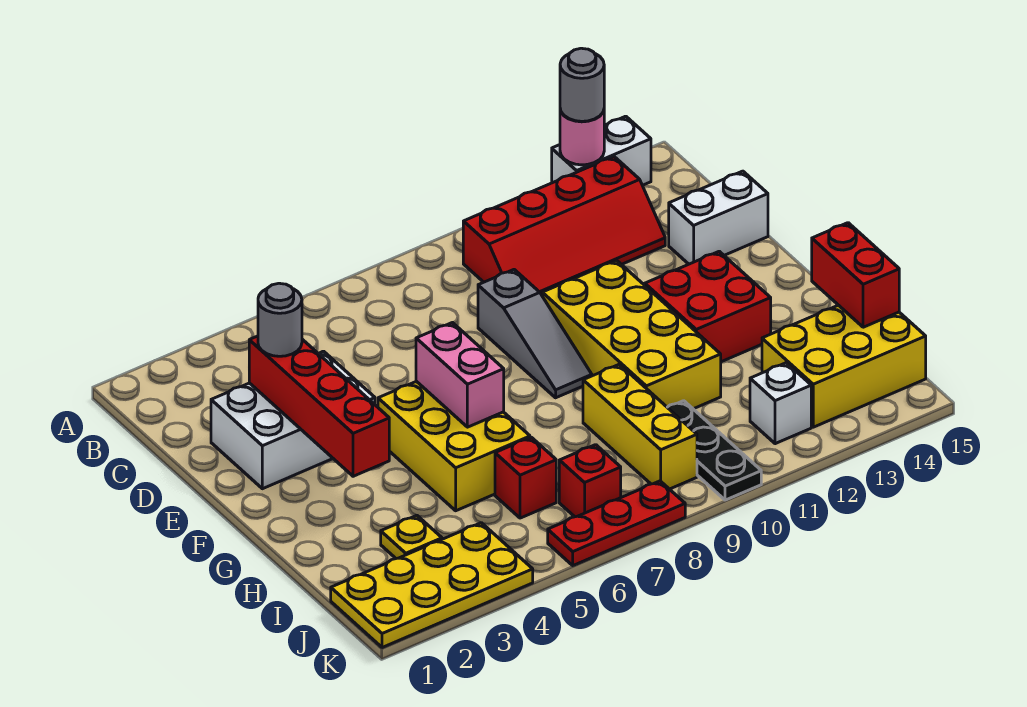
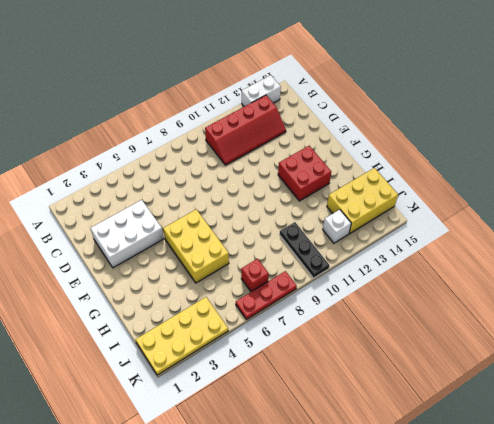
none -> grey 1x3 slope [478,270,592,398]
none -> white 1x2 brick [669,171,768,264]
none -> yellow 2x4 brick [542,260,721,409]

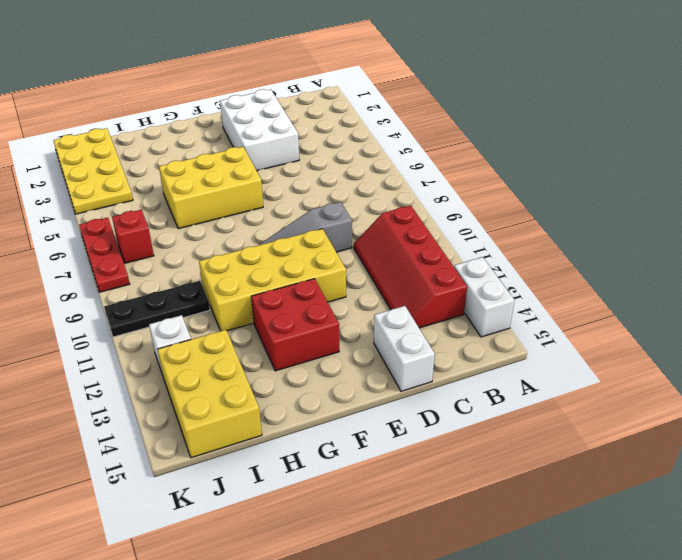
none -> yellow 1x3 brick [583,364,697,489]
none -> yellow 1x1 plate [381,515,442,559]
none -> red 1x1 brick [495,437,556,518]

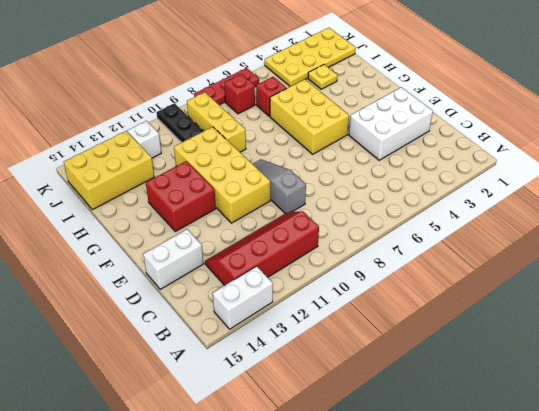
none -> pink 1x1 round brick [560,109,604,165]
none -> red 1x4 brick [249,336,389,476]
none -> pink 1x2 brick [416,323,504,427]

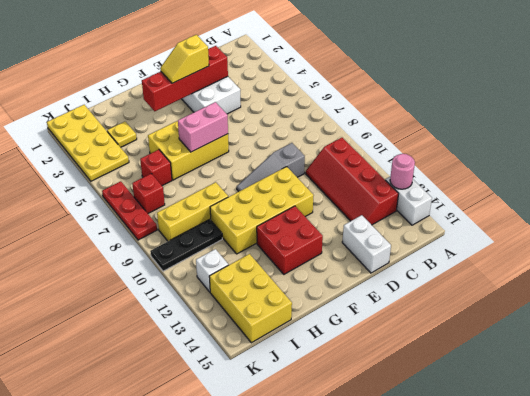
yellow 1x2 slope [161,35,209,83] -> none
none -> red 1x2 brick [812,223,899,327]
none -> grey 1x1 round brick [560,48,604,121]
none -> grey 1x1 round brick [258,283,302,356]

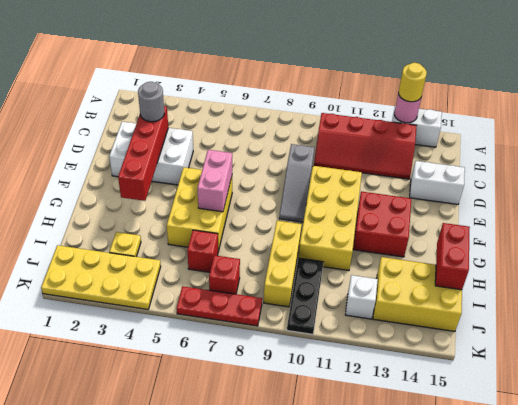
yellow 1x1 round brick [398,63,427,102] -> grey 1x1 round brick [560,48,604,121]

